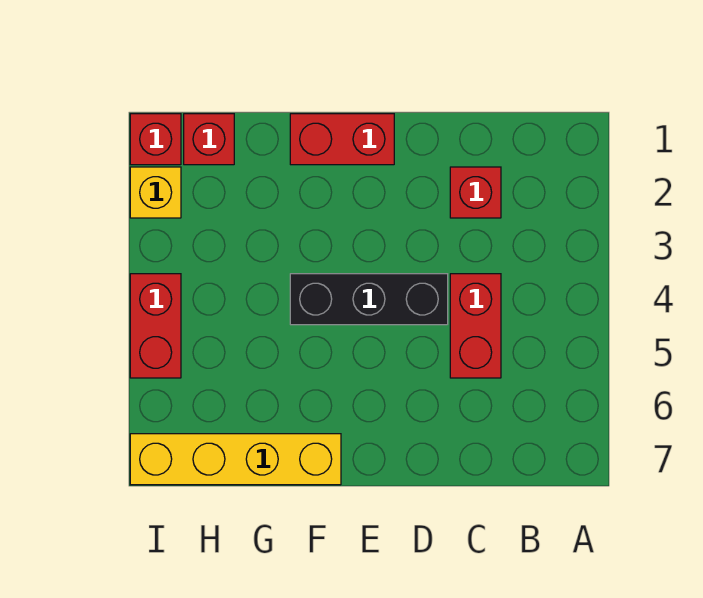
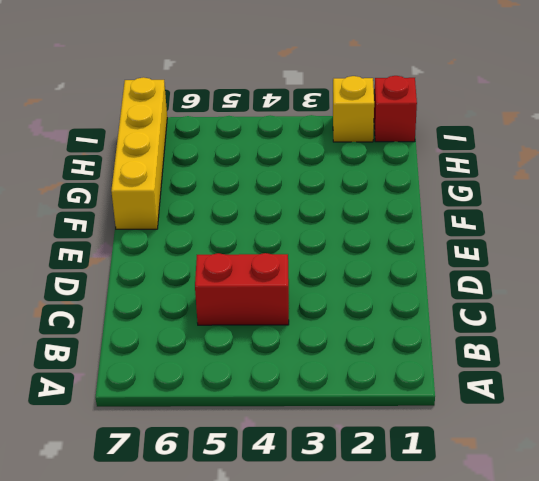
none -> red 1x1 brick [450,167,501,218]
none -> black 1x3 brick [290,274,448,325]

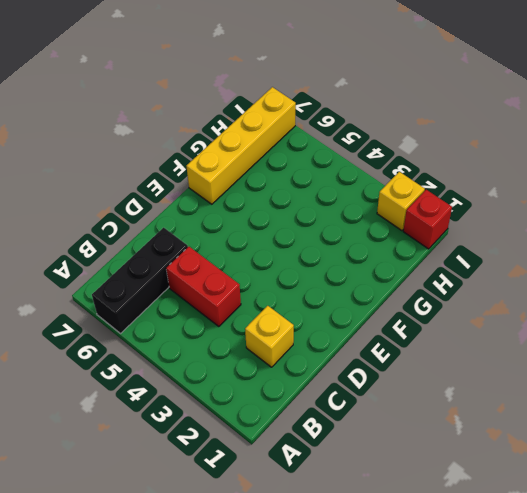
black 1x3 brick [92,228,188,333] -> black 1x3 brick moved to [290,274,448,325]
yellow 1x1 brick [245,306,294,367] -> red 1x1 brick [450,167,501,218]
none -> red 1x2 brick [290,114,394,165]
none -> red 1x1 brick [184,114,234,165]

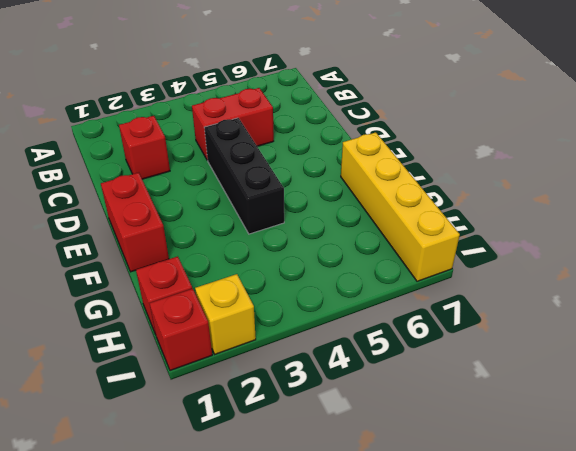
none -> red 1x2 brick [130,274,181,378]

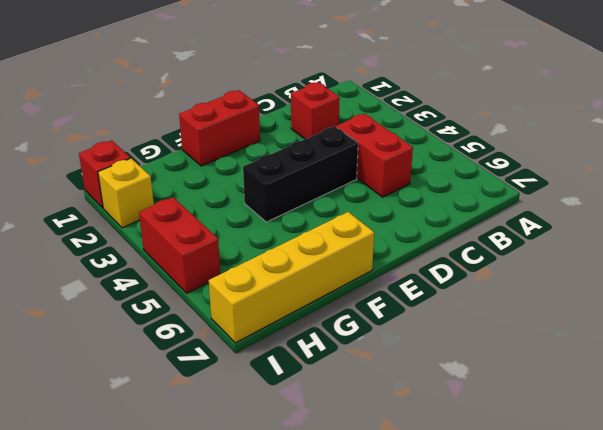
none -> red 1x1 brick [184,114,234,165]

